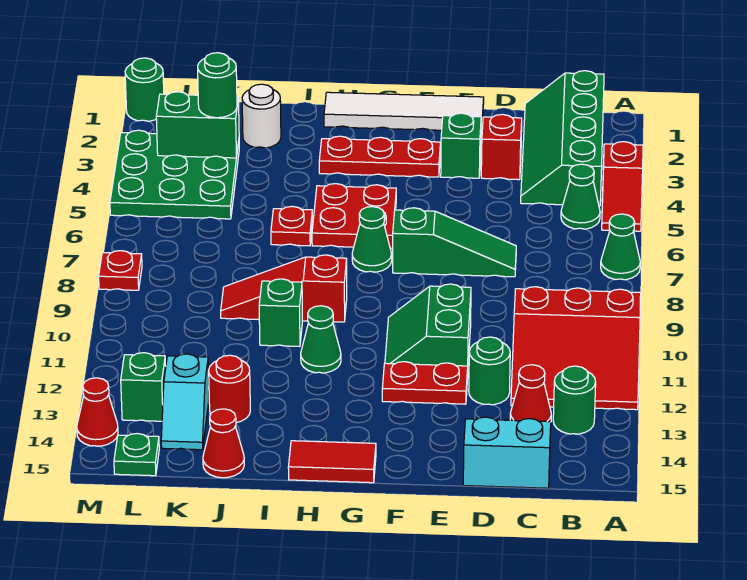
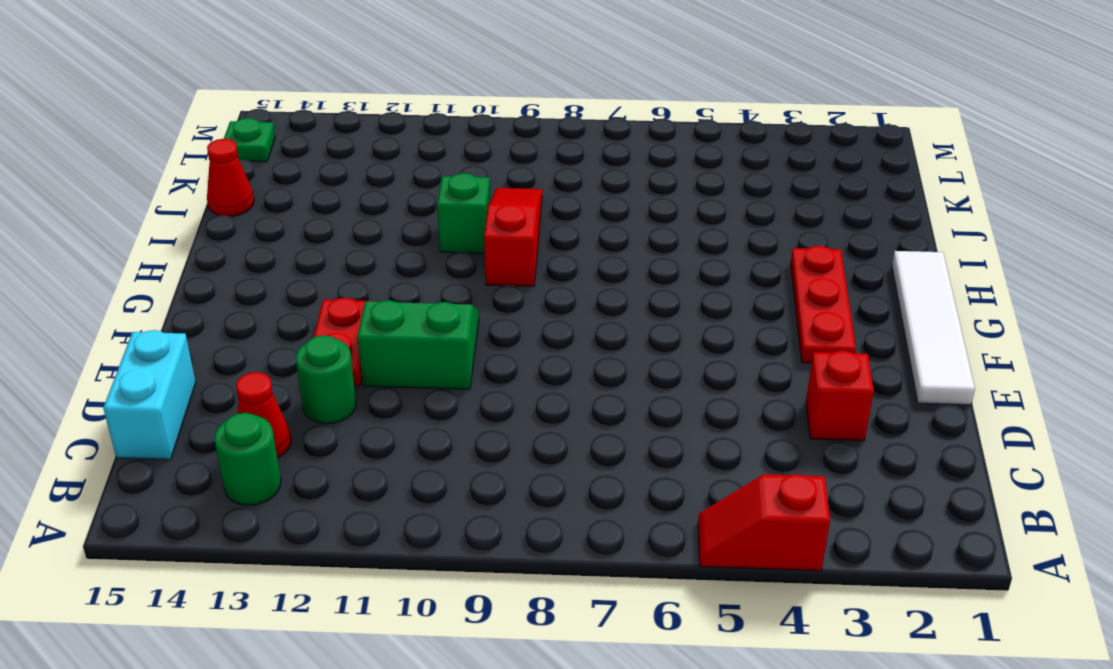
none -> green 1x1 cone [601,214,640,280]
none -> red 3x3 slope [511,287,641,410]
none -> green 2x4 slope [521,71,604,206]
none -> green 1x1 cone [561,164,600,229]

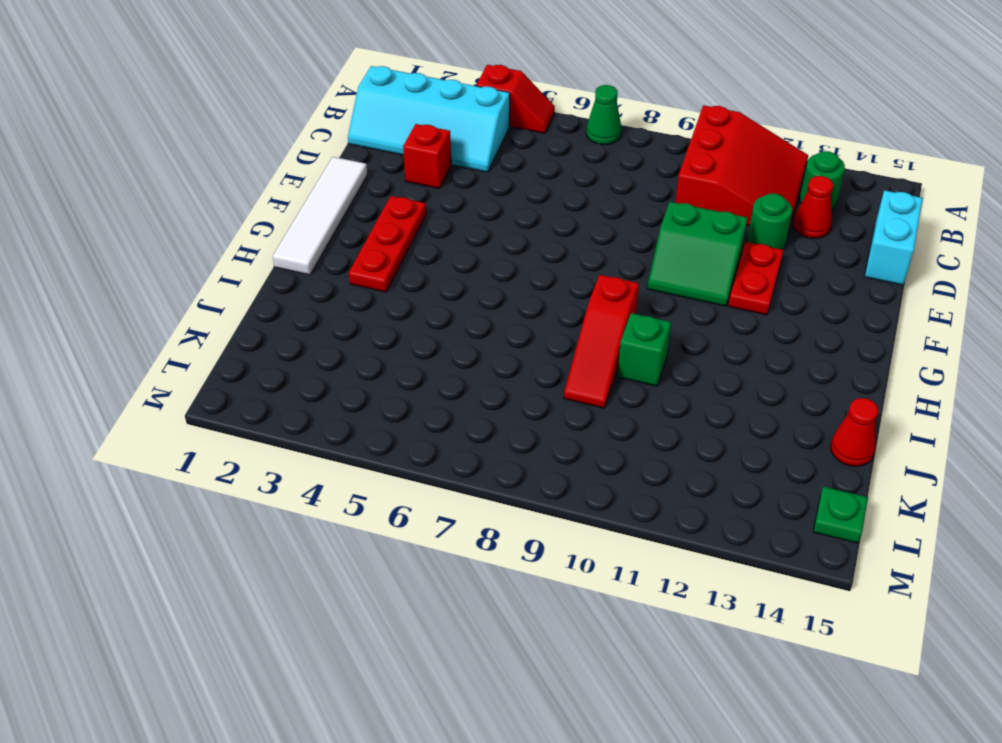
cyan 2x4 slope [348,66,510,172] -> green 2x4 slope [521,71,604,206]
none -> green 1x1 cone [561,164,600,229]
none -> green 1x3 slope [393,208,516,277]
none -> green 1x1 brick [441,113,481,178]
none -> red 2x2 plate [312,184,396,248]

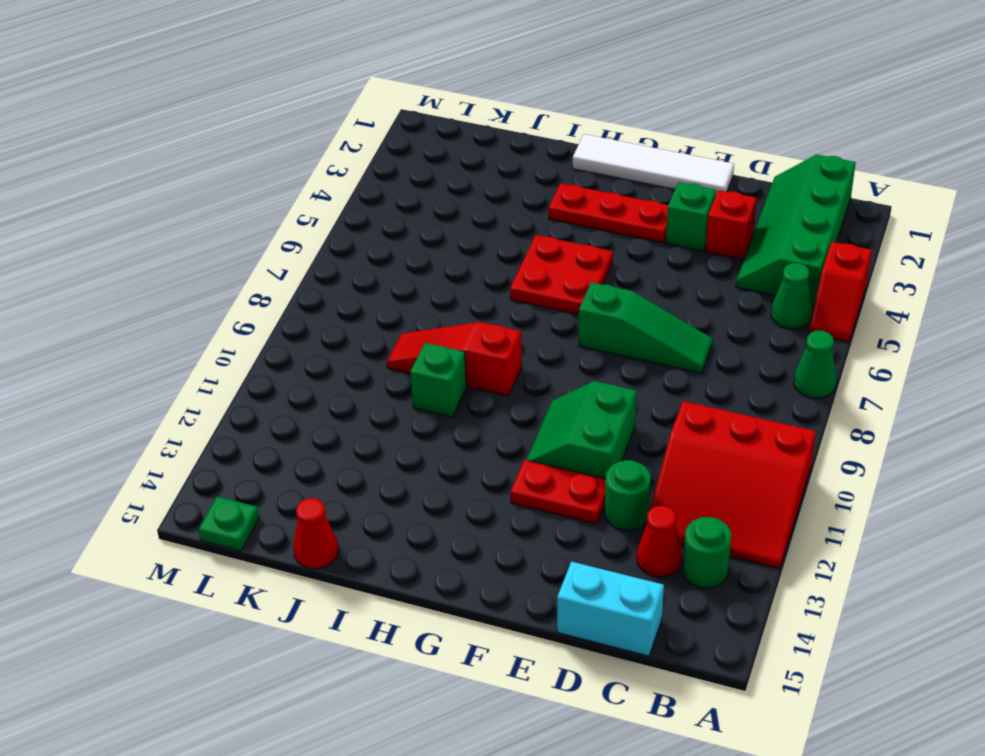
none -> green 1x1 cone [352,207,392,272]
none -> red 1x2 tile [288,441,376,483]
none -> green 1x1 cone [301,306,341,373]
none -> red 1x1 plate [271,206,313,246]

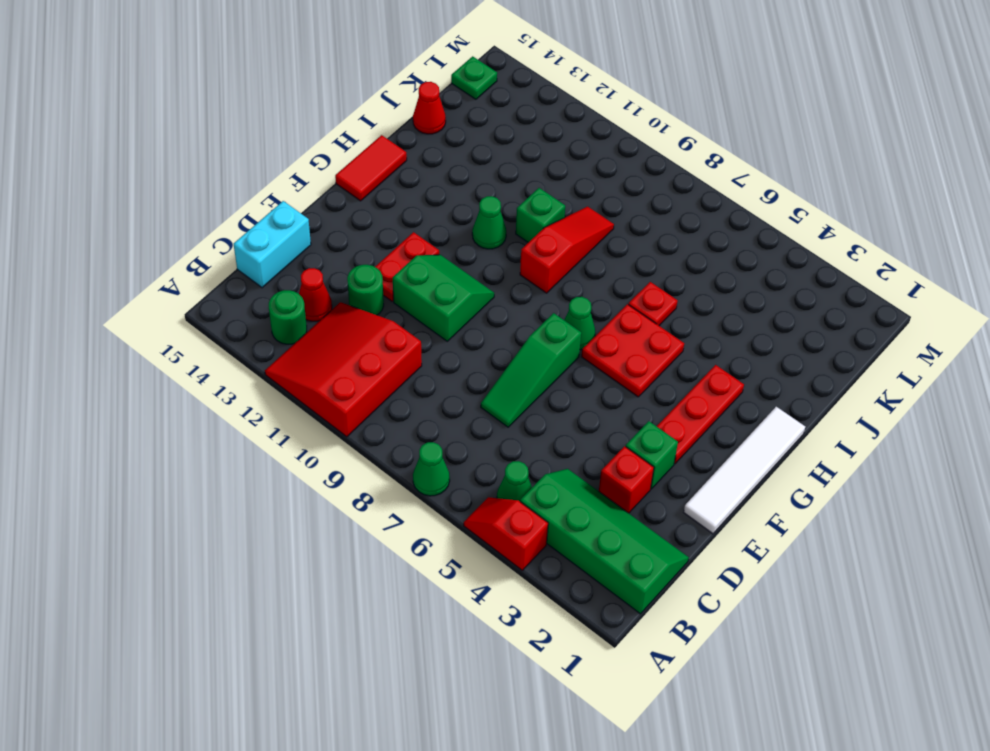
none -> white 1x1 round brick [242,84,281,148]
none -> red 1x1 round brick [209,355,250,423]
none -> green 3x3 plate [110,130,239,219]
none -> cyan 1x2 slope [161,354,209,450]

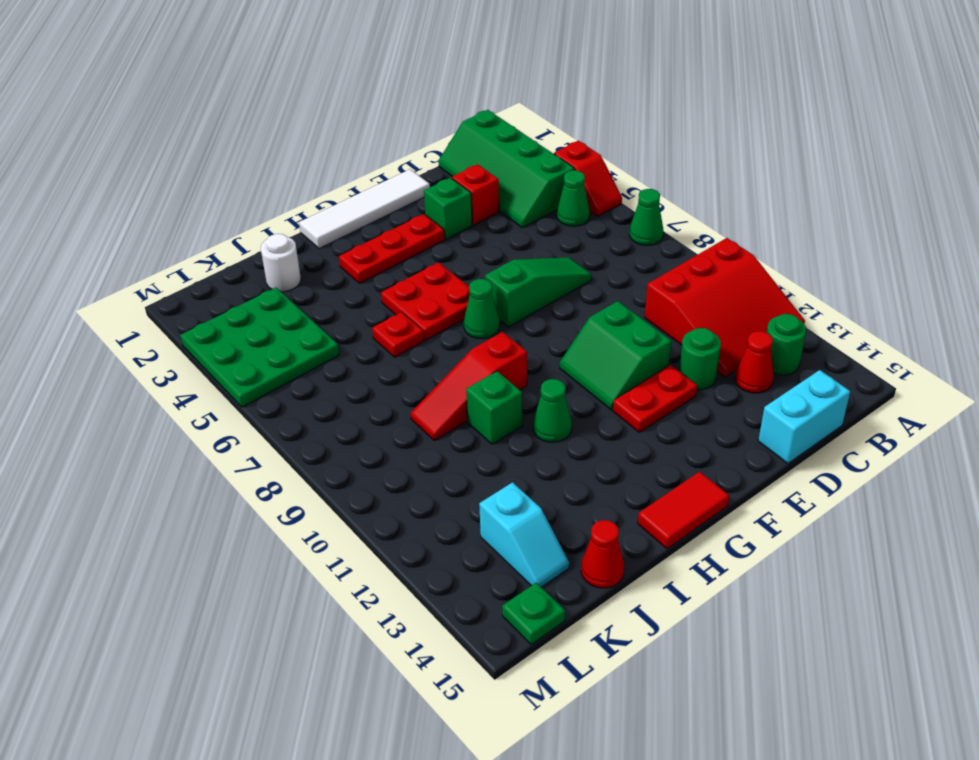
none -> red 1x1 round brick [209,355,250,423]
none -> green 1x1 brick [121,353,166,421]
none -> green 1x1 round brick [125,58,164,121]
none -> red 1x1 plate [99,251,142,290]

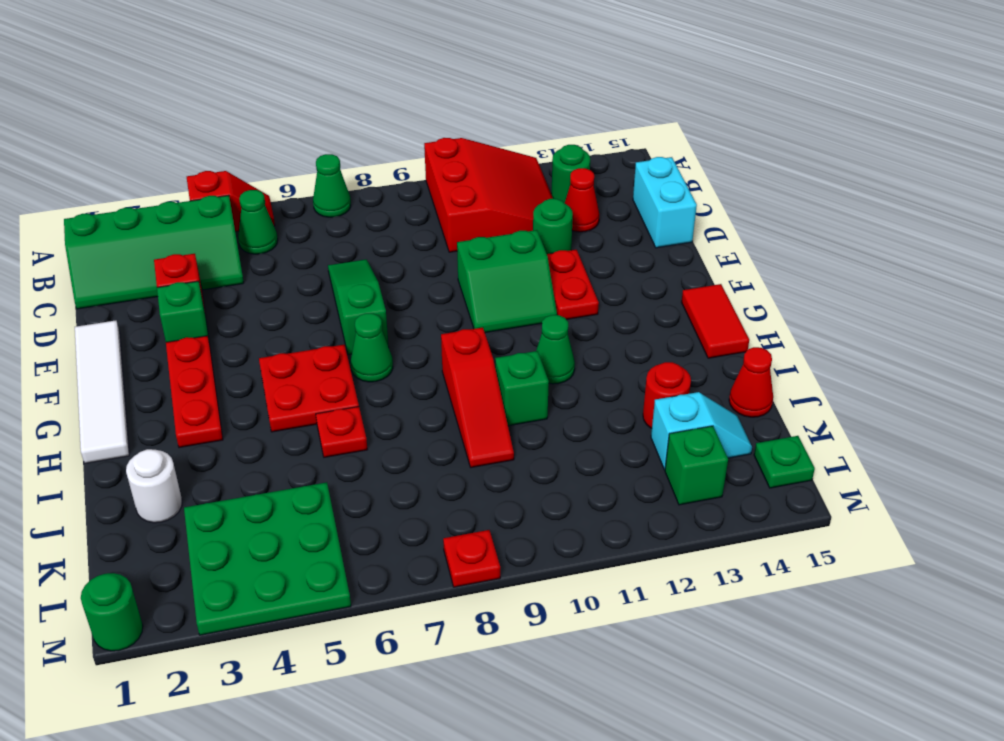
none -> red 1x1 cone [77,378,118,446]
none -> green 1x2 brick [156,92,239,158]
none -> green 1x1 round brick [198,53,237,118]

